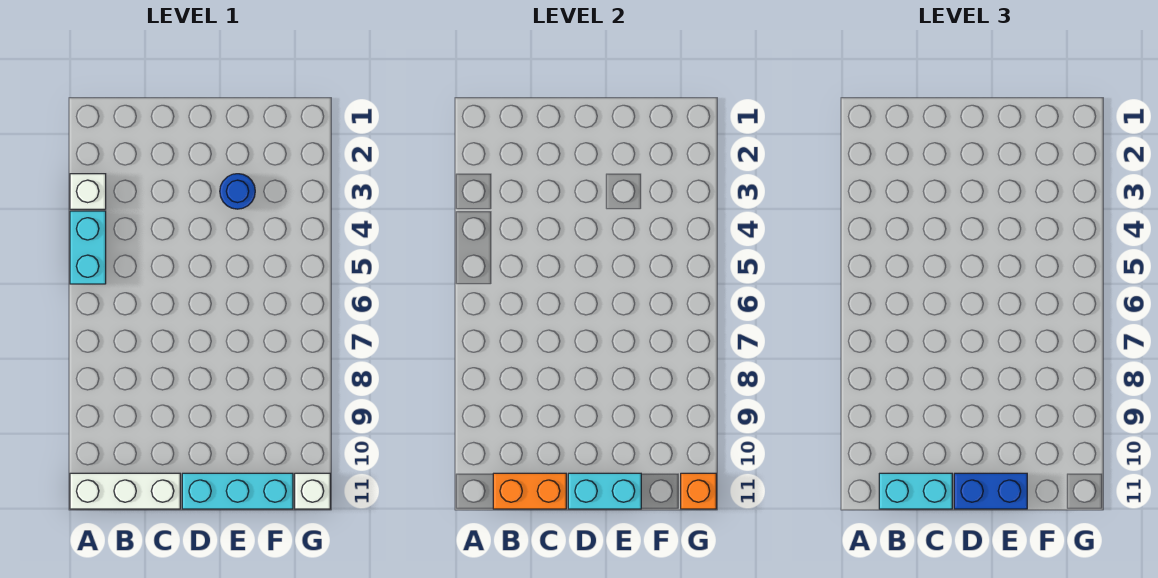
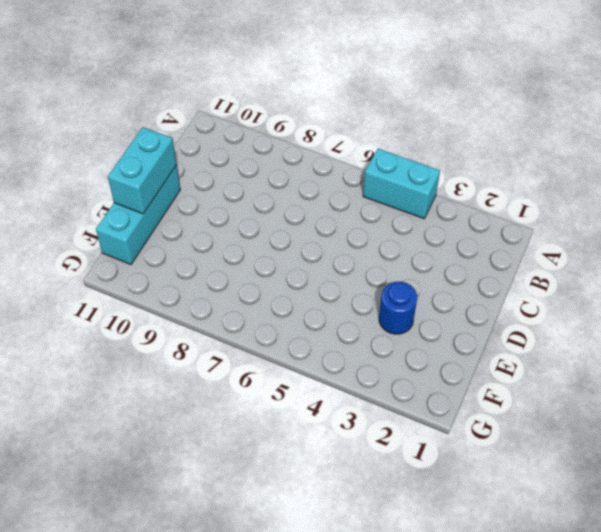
none -> white 1x1 brick [70,174,106,209]
none -> white 1x3 brick [70,473,180,509]

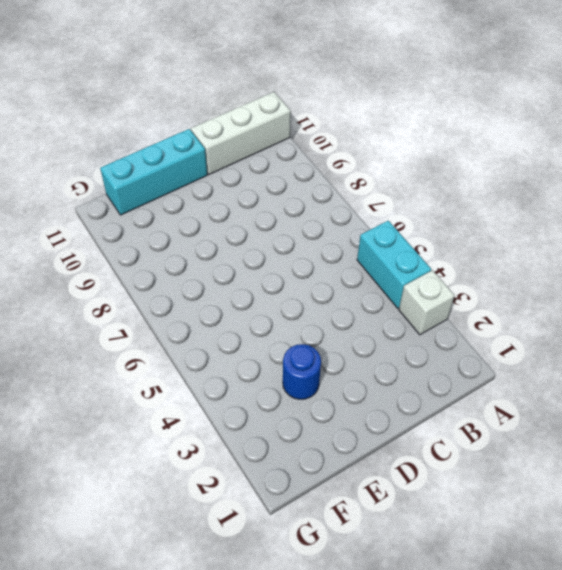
none -> white 1x1 brick [295,473,330,509]
none -> orange 1x2 brick [493,473,566,509]

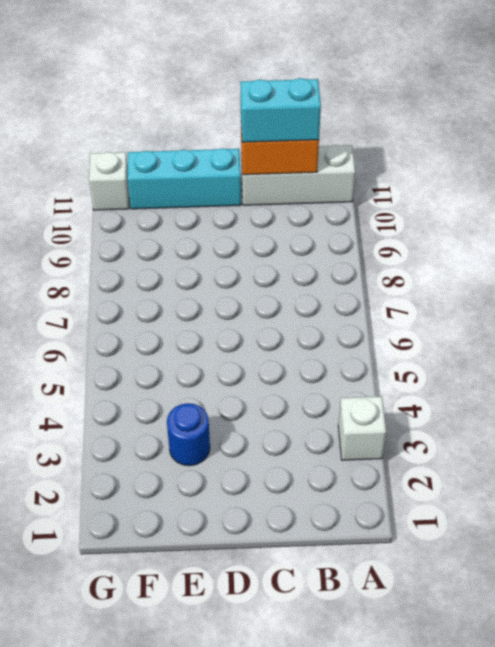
none -> cyan 1x2 brick [70,211,106,284]
none -> cyan 1x2 brick [568,473,641,509]

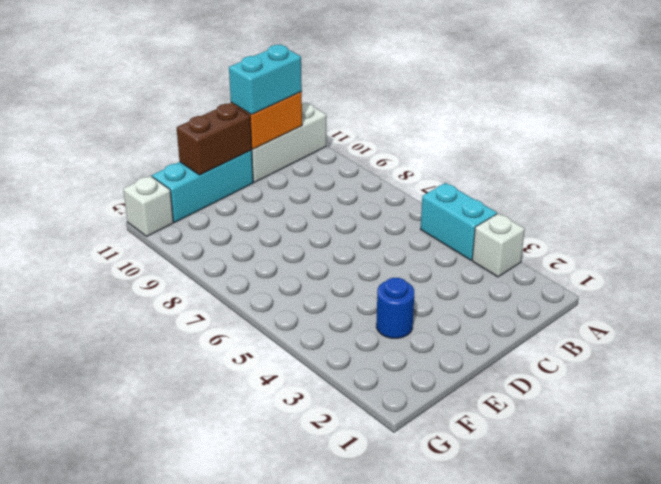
brown 1x2 brick [177,103,252,175] -> cyan 1x2 brick [568,473,641,509]
none -> orange 1x1 brick [681,473,716,509]
none -> blue 1x2 brick [954,473,1027,509]

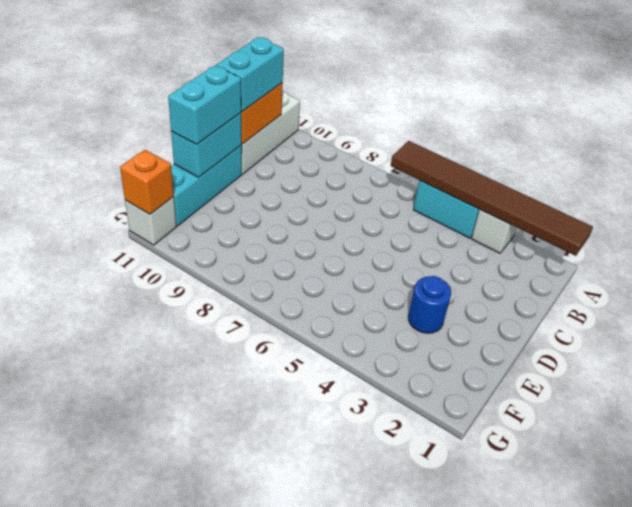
brown 1x6 tile [391,141,593,256] -> none
cyan 1x2 brick [168,66,242,144] -> blue 1x2 brick [954,473,1027,509]

